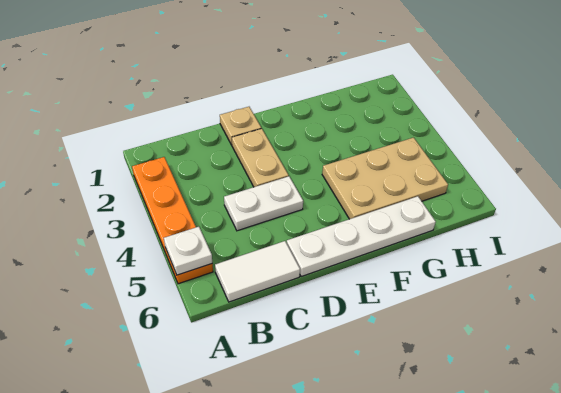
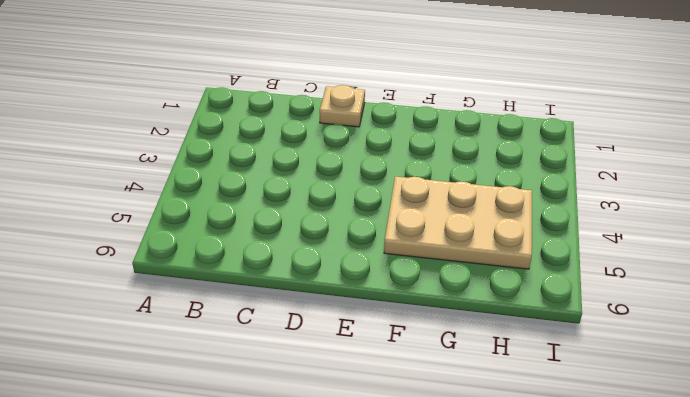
none -> orange 1x4 plate [132,157,213,284]
none -> white 1x2 tile [215,241,300,302]

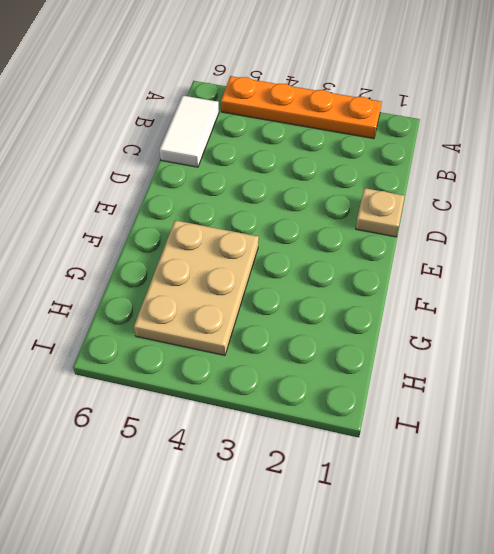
none -> white 1x2 plate [224,176,303,231]
none -> tan 1x2 plate [232,129,289,187]

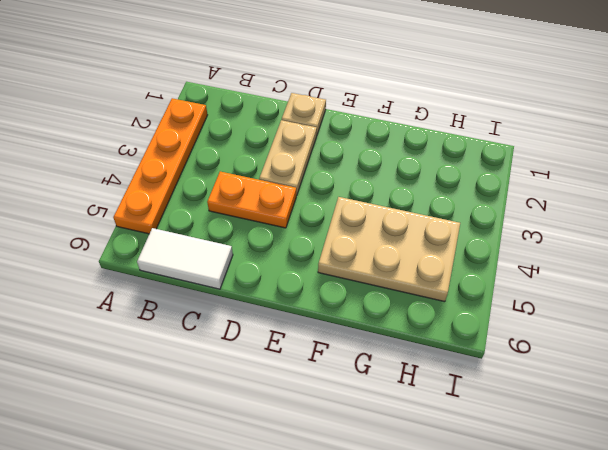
orange 1x2 plate [207,172,296,228] -> white 1x2 plate [224,176,303,231]
none -> white 1x4 plate [287,196,436,277]
none -> white 1x1 plate [164,227,212,275]

